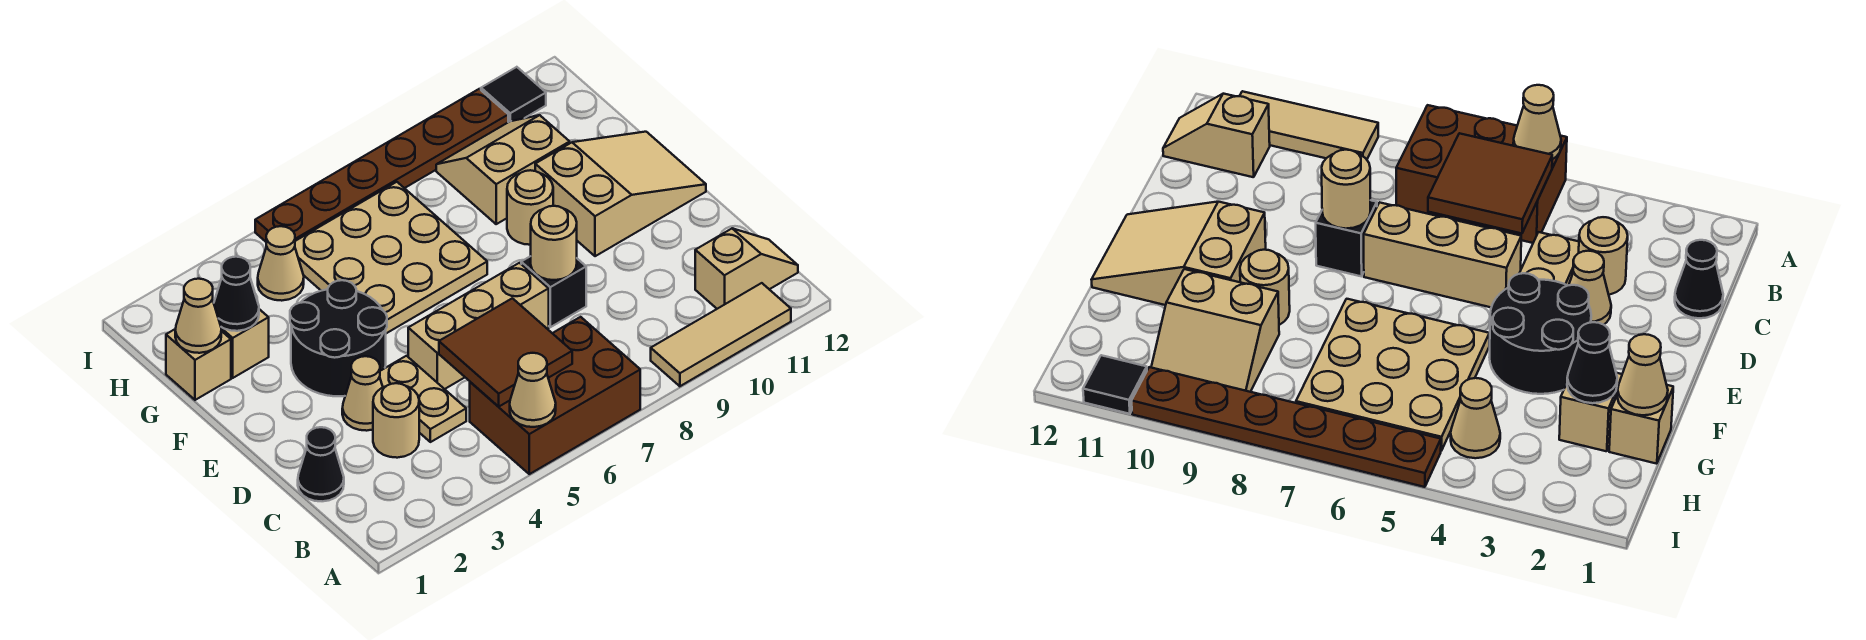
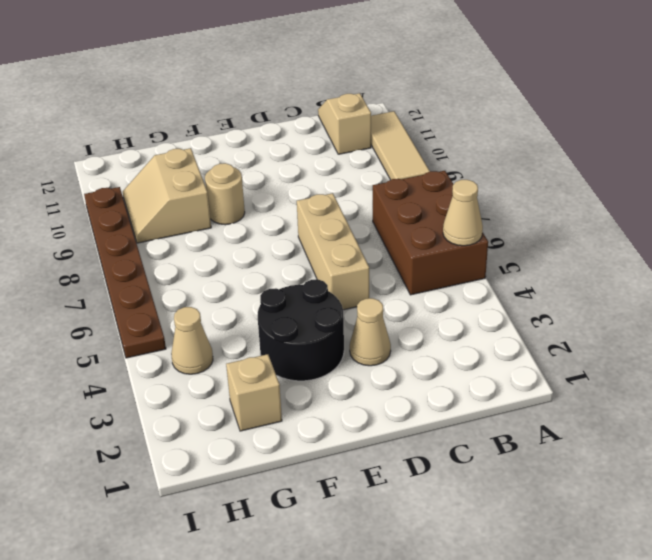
none -> black 1x1 cone [298,427,344,501]
none -> tan 1x1 round brick [373,383,419,458]
none -> tan 1x2 plate [380,356,466,442]

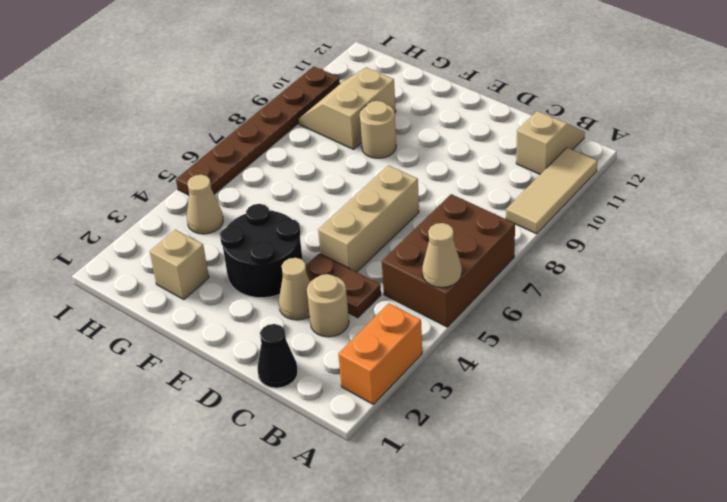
orange 1x2 brick [338,303,422,404] -> none
brown 1x2 plate [306,253,381,318] -> tan 1x2 plate [380,356,466,442]
none -> black 1x1 brick [521,256,586,327]
none -> tan 2x3 slope [535,132,706,256]
none -> tan 3x3 plate [295,182,487,333]

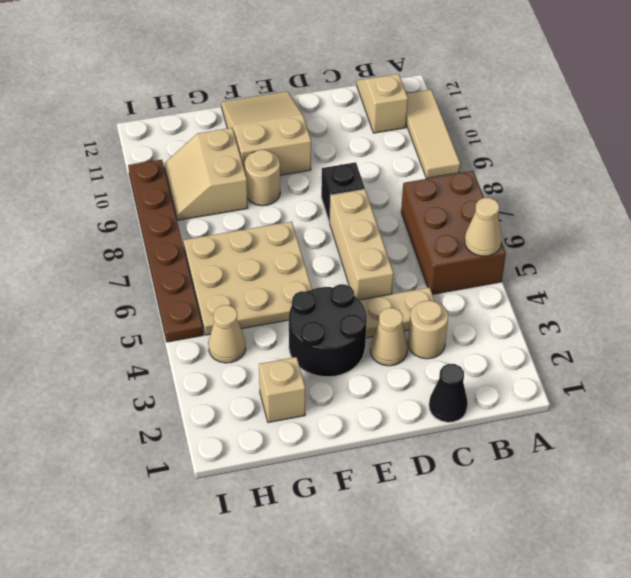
none -> tan 1x1 brick [166,329,231,400]
none -> black 1x1 tile [481,67,546,122]
none -> brown 2x2 tile [439,298,572,407]

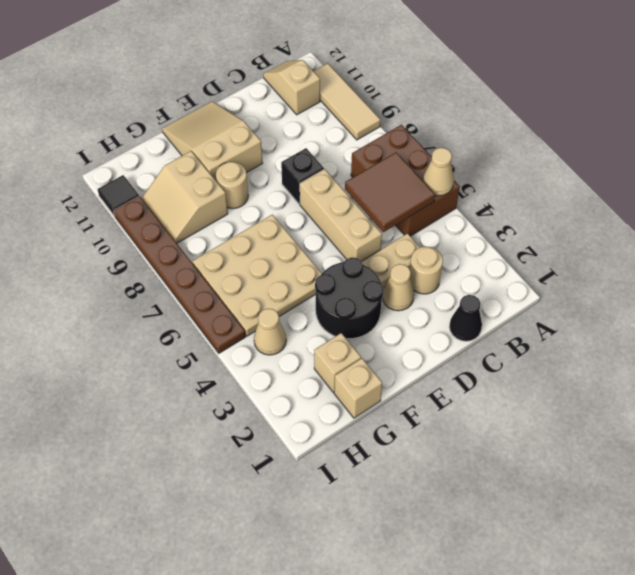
none -> tan 1x1 round brick [531,206,577,280]
none -> tan 1x1 cone [175,279,221,353]
none -> black 1x1 cone [214,257,259,331]

